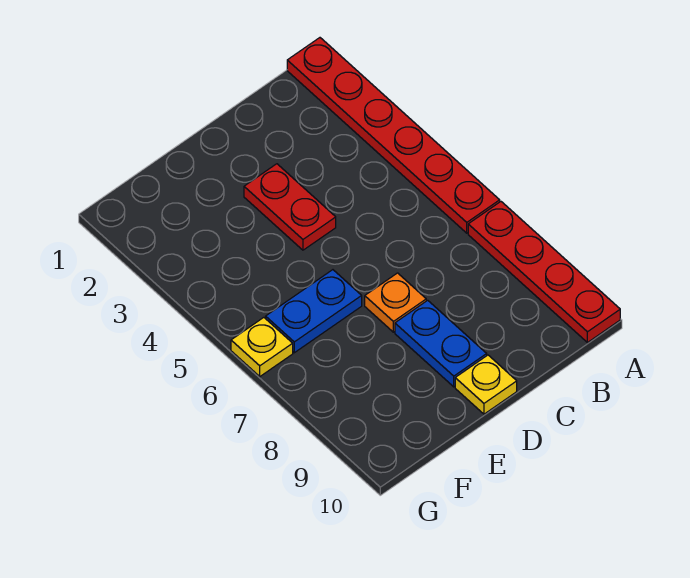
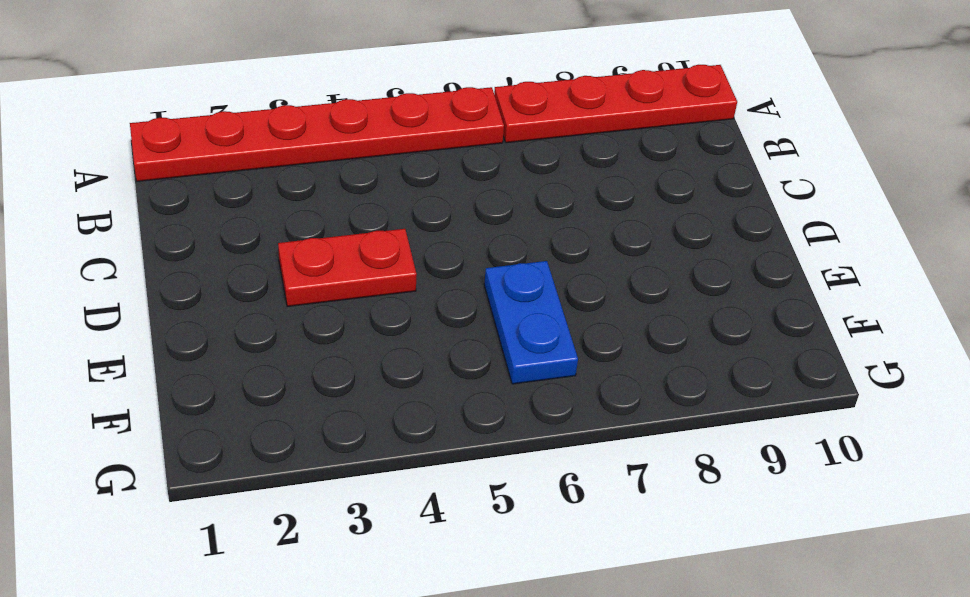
none -> orange 1x1 plate [365,273,426,332]
none -> blue 1x2 plate [395,300,487,387]

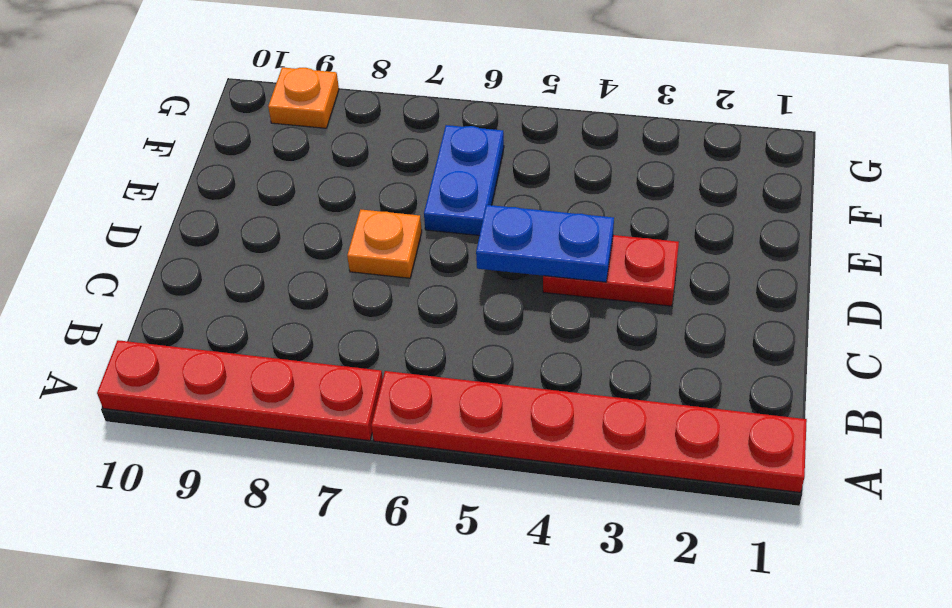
blue 1x2 plate [476,205,614,282] -> blue 1x2 plate moved to [395,300,487,387]
orange 1x1 plate [268,67,339,128] -> none
none -> yellow 1x1 plate [455,355,517,414]
none -> yellow 1x1 plate [231,318,293,376]

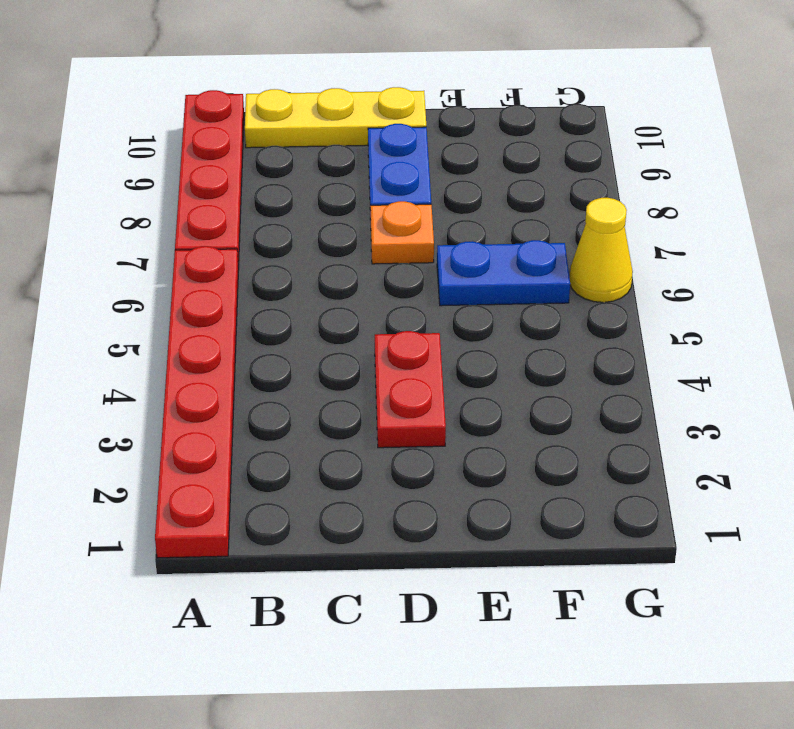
yellow 1x3 plate [245,87,426,148] -> yellow 1x1 plate [455,355,517,414]
yellow 1x1 cone [570,198,633,302] -> yellow 1x1 plate [231,318,293,376]

